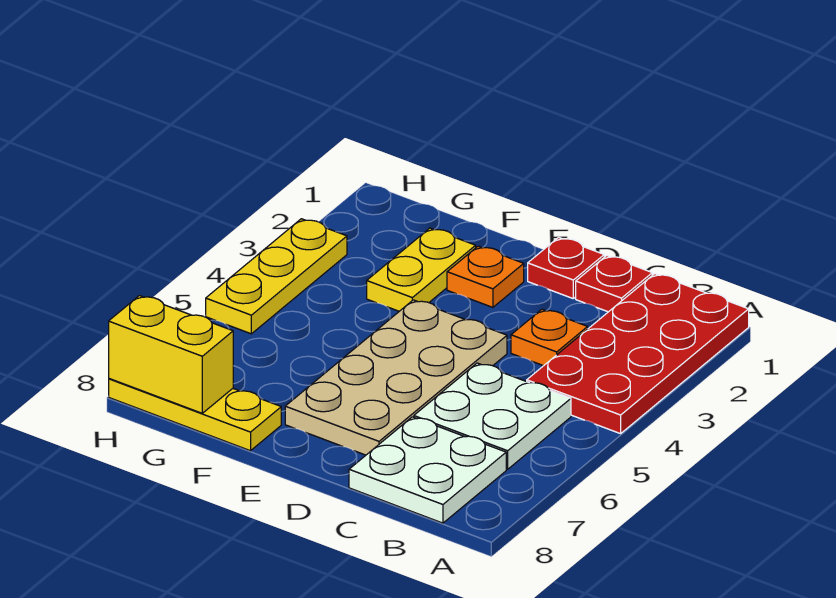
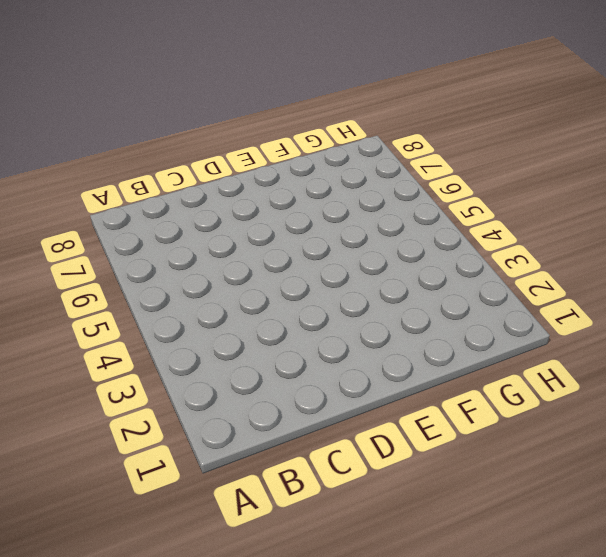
none -> red 2x4 plate [527,274,749,434]
none -> white 2x2 plate [414,363,571,469]
none -> white 2x2 plate [349,417,506,523]

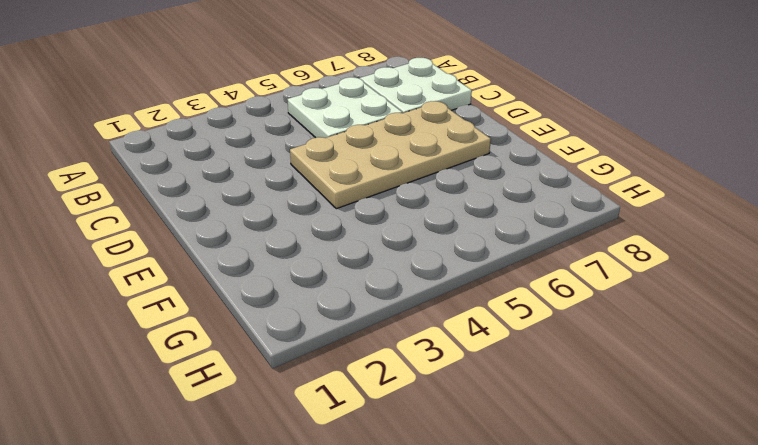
none -> red 2x4 plate [527,274,749,434]
none -> red 1x1 plate [576,255,652,312]
none -> orange 1x1 plate [511,309,588,366]

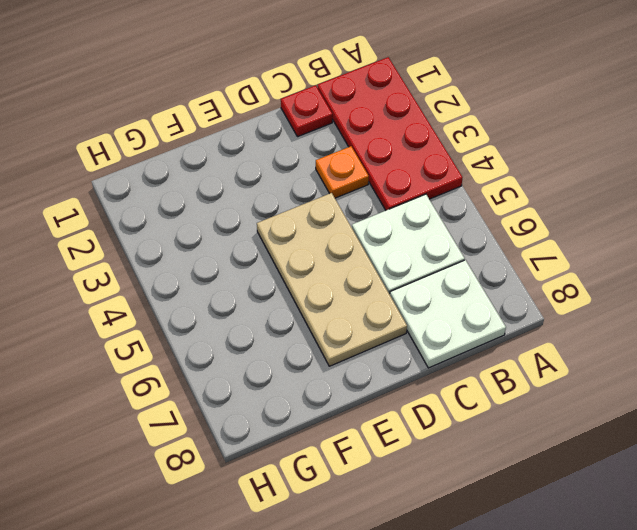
none -> red 1x1 plate [528,237,604,298]
none -> orange 1x1 plate [447,246,524,307]
none -> yellow 1x2 plate [367,228,476,311]

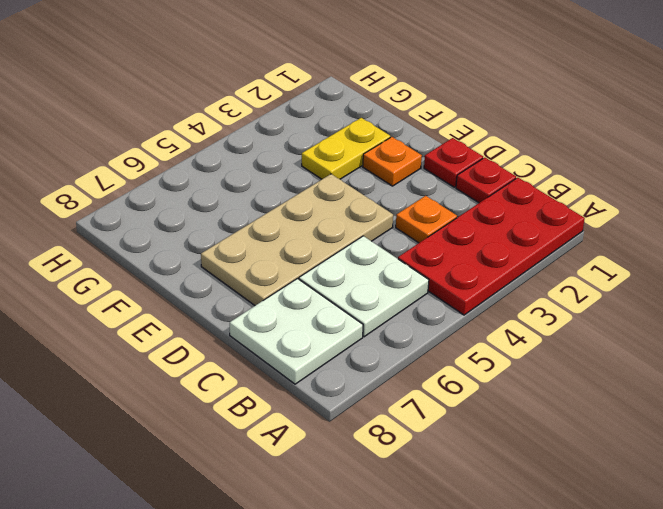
none -> yellow 1x3 plate [109,379,281,451]
none -> yellow 1x3 plate [206,219,347,334]
none -> yellow 1x2 brick [109,296,233,413]

